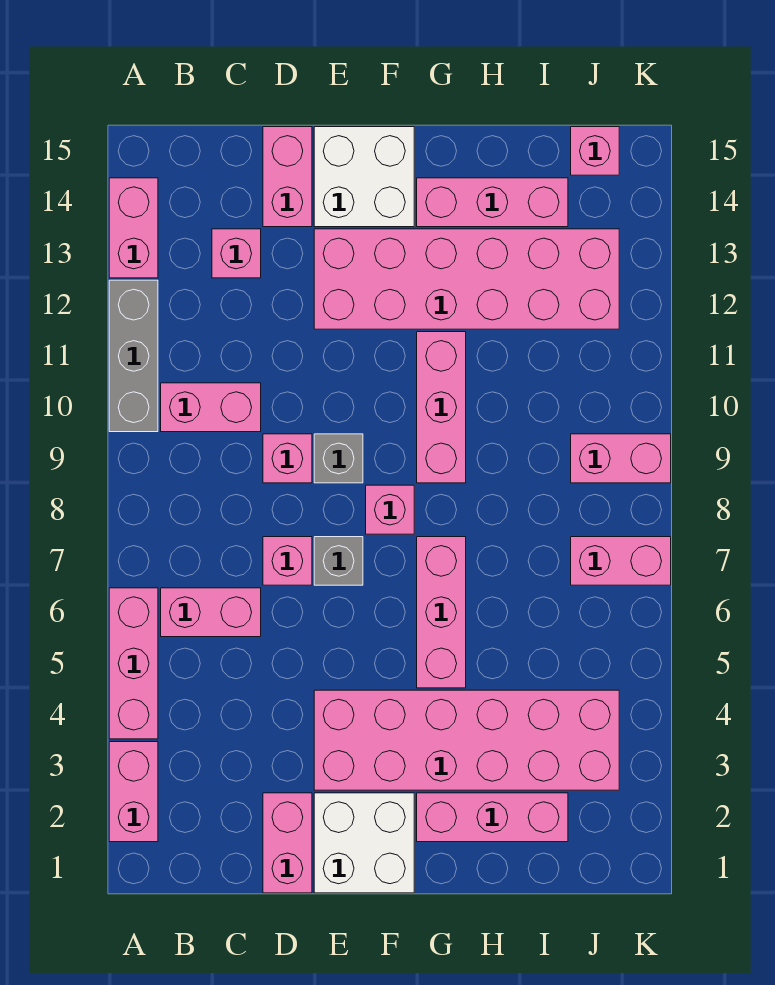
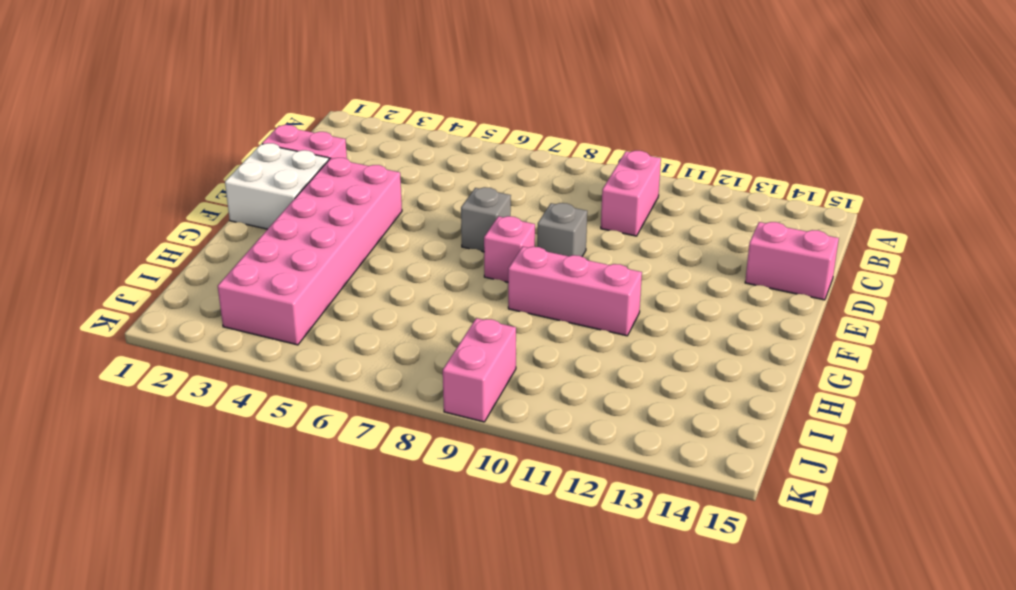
none -> pink 1x2 brick [109,742,158,842]
none -> pink 1x3 brick [109,588,158,739]
none -> grey 1x3 brick [109,280,158,432]

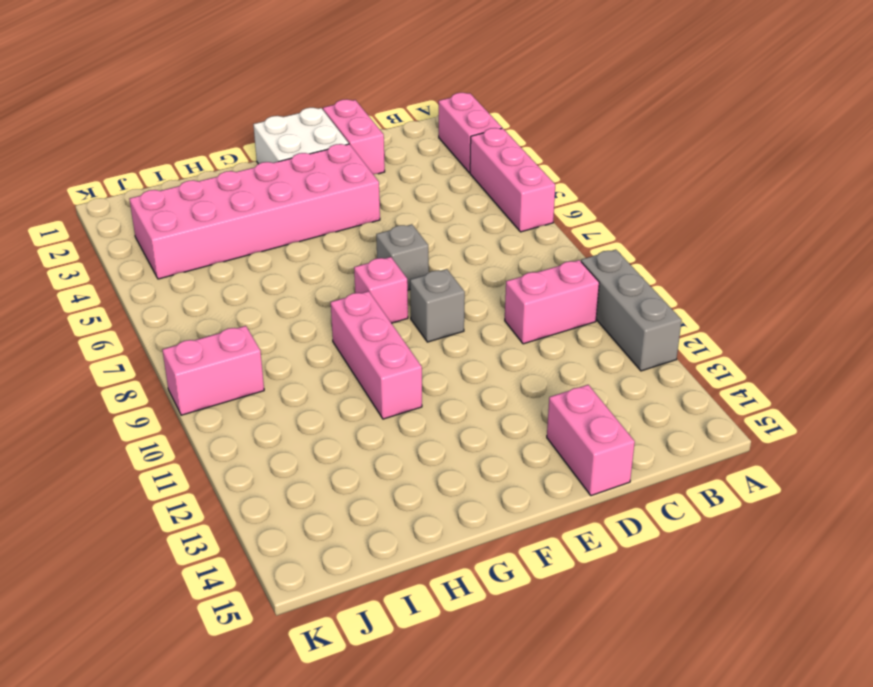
none -> pink 1x2 brick [109,178,158,278]
none -> pink 1x2 brick [161,588,261,637]
none -> pink 1x1 brick [212,229,261,278]

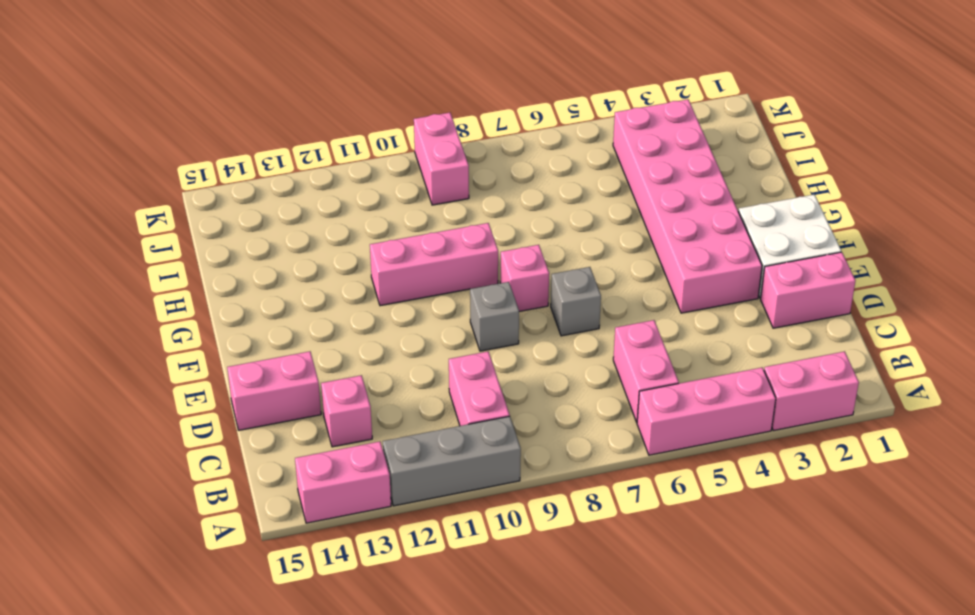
none -> pink 1x1 brick [263,537,312,585]
none -> pink 1x1 brick [263,434,312,483]
none -> pink 2x6 brick [314,229,619,329]

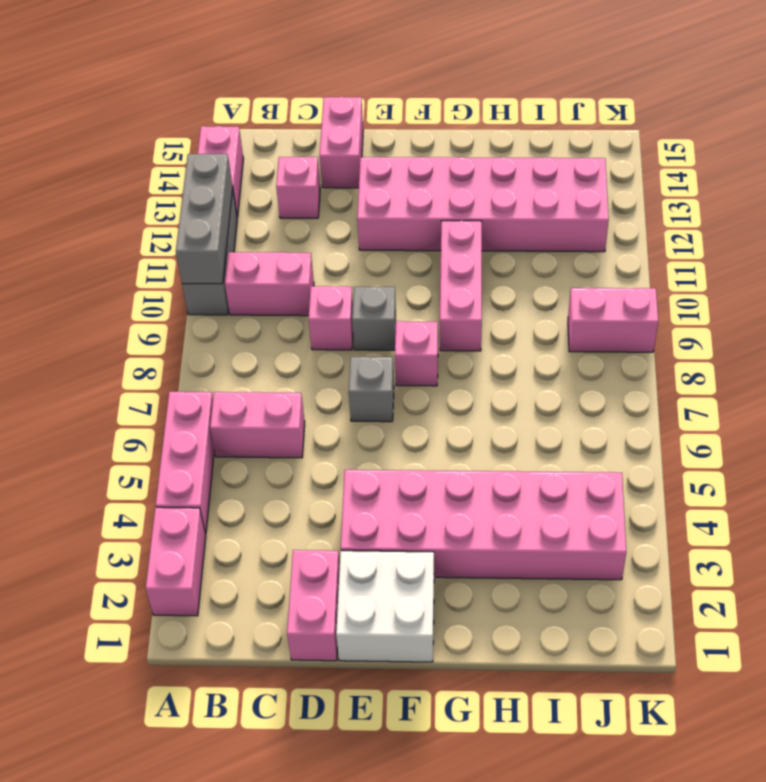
grey 1x3 brick [176,154,233,284] -> none
none -> pink 1x1 brick [263,537,312,585]
none -> white 2x2 brick [314,127,414,227]
none -> pink 1x3 brick [417,793,568,842]

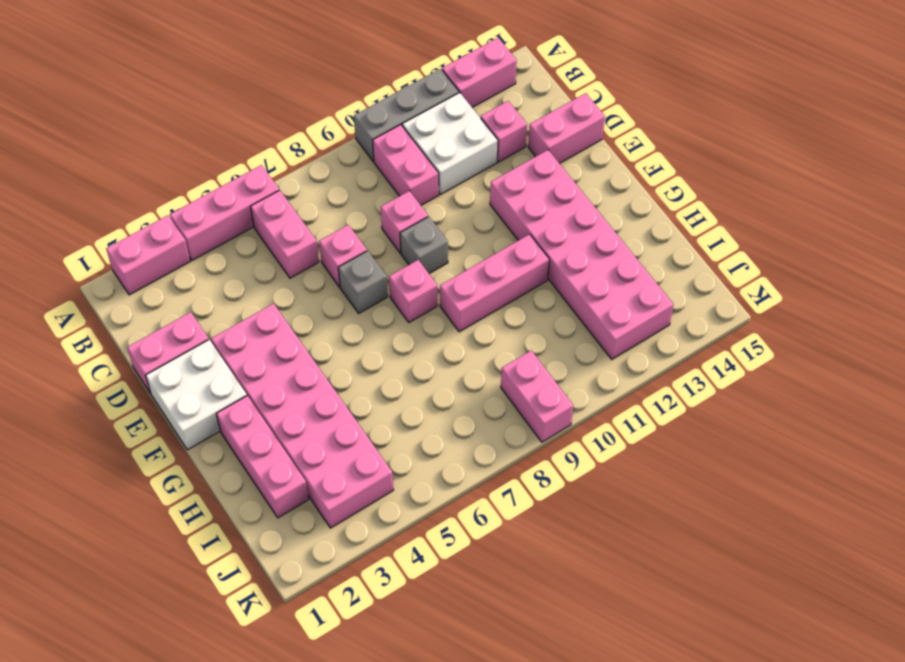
white 2x2 brick [402,93,498,194] -> white 2x2 brick moved to [314,127,414,227]
none -> pink 1x3 brick [417,537,466,688]
none -> pink 1x3 brick [417,178,568,227]
none -> pink 1x2 brick [571,537,671,585]

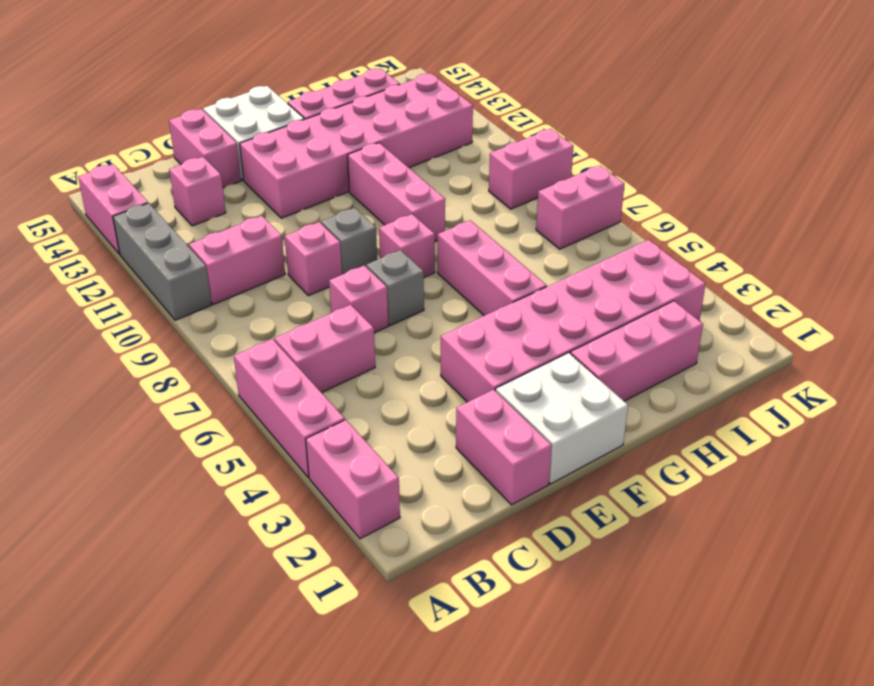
none -> pink 1x1 brick [571,127,619,175]

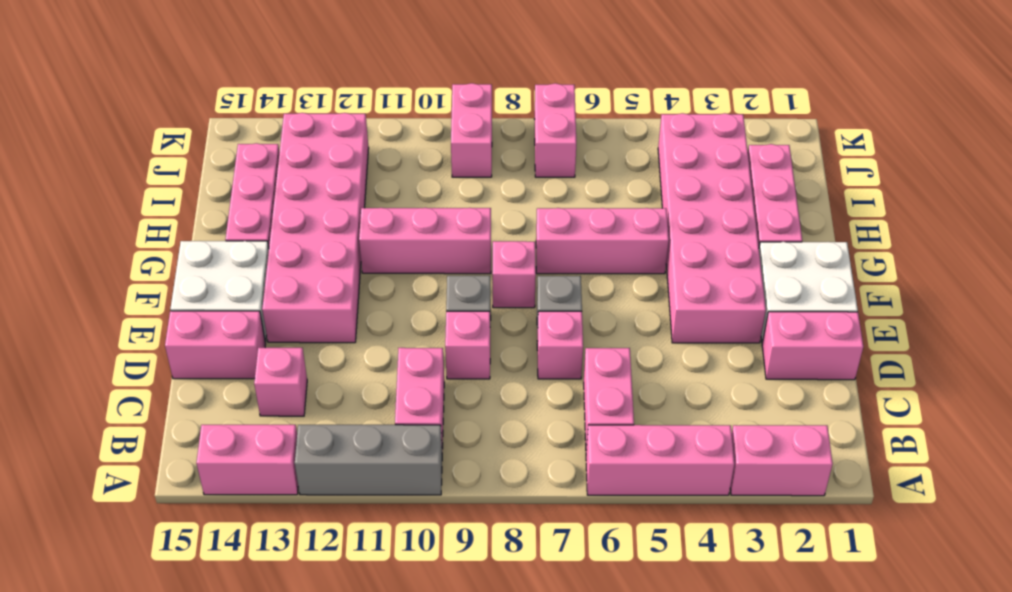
none -> pink 1x1 brick [571,127,619,175]

